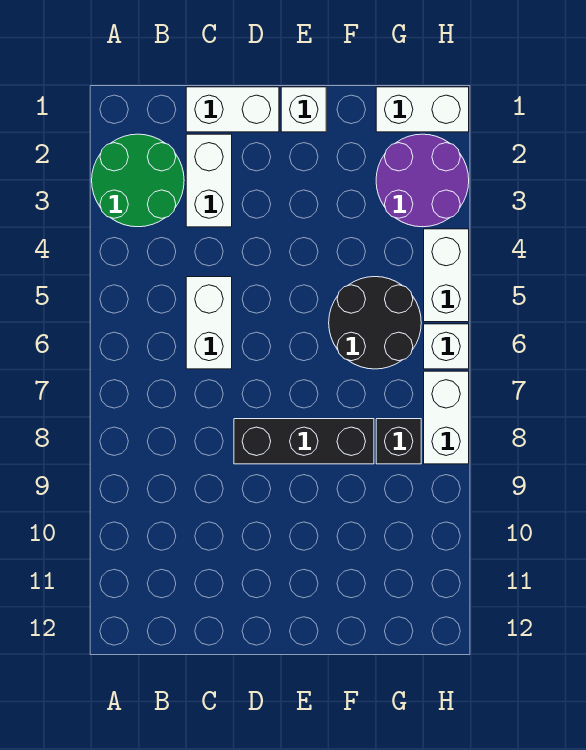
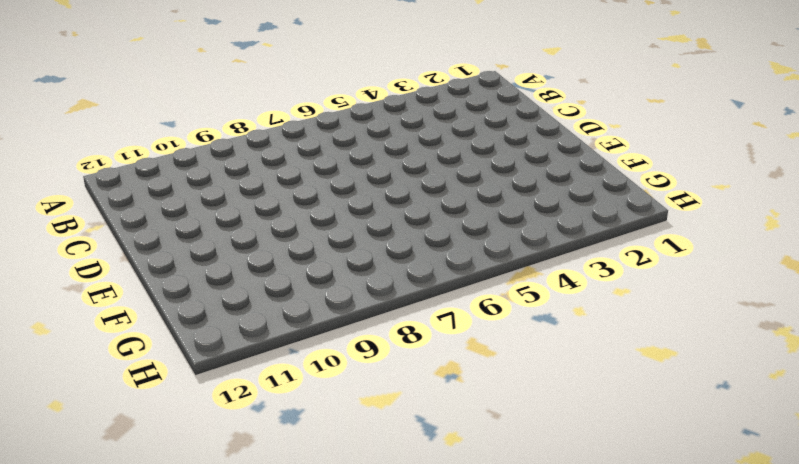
none -> green 2x2 round brick [92,134,184,227]
none -> white 1x2 brick [186,87,279,132]
none -> white 1x2 brick [186,134,232,227]

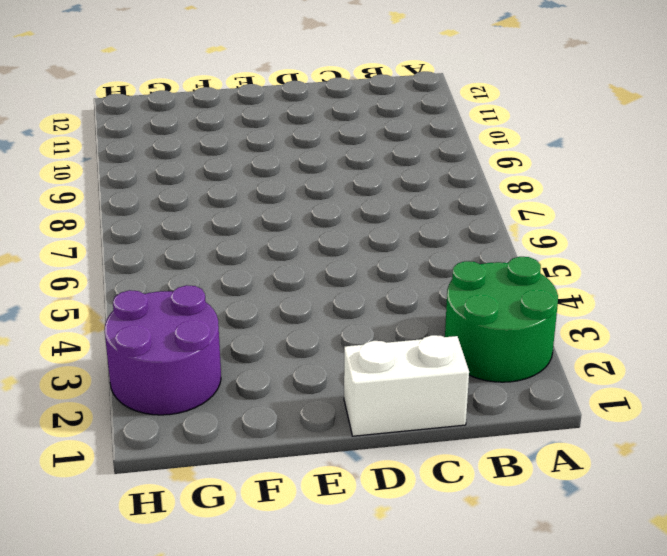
none -> white 1x2 brick [186,134,232,227]
none -> white 1x2 brick [186,277,232,369]
none -> black 1x3 brick [234,419,374,464]

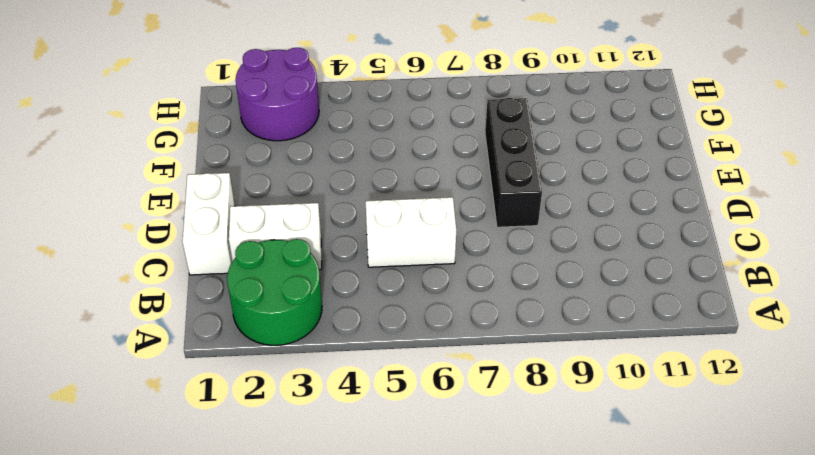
none -> white 1x1 brick [281,87,326,132]
none -> black 2x2 round brick [329,277,421,369]
none -> white 1x2 brick [376,87,469,132]

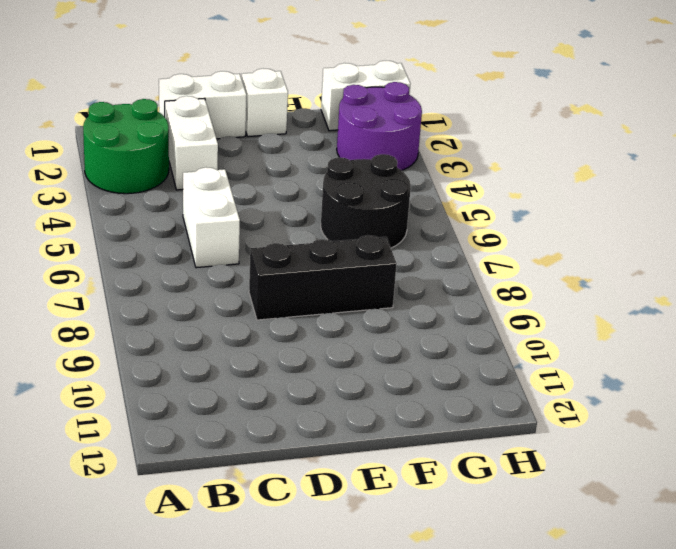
none -> black 1x1 brick [376,419,421,464]
none -> white 1x2 brick [424,229,469,322]
none -> white 1x1 brick [424,324,469,369]

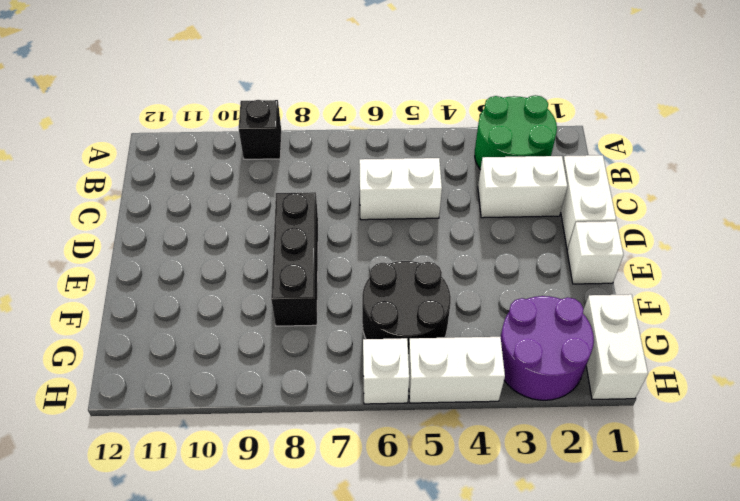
black 1x1 brick [239,100,281,159] -> black 1x1 brick moved to [376,419,421,464]
none -> white 1x2 brick [424,371,469,464]

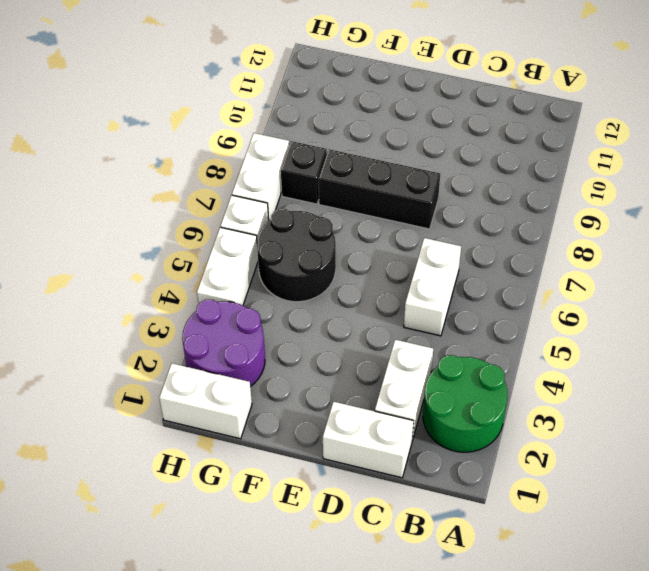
none -> white 1x1 brick [281,87,326,132]

